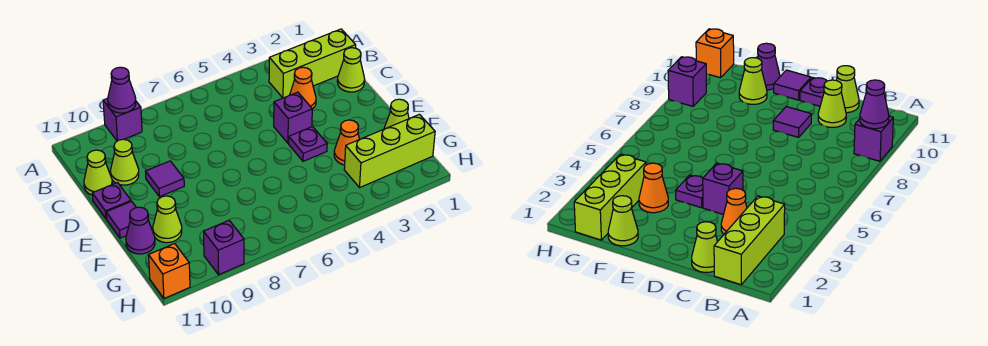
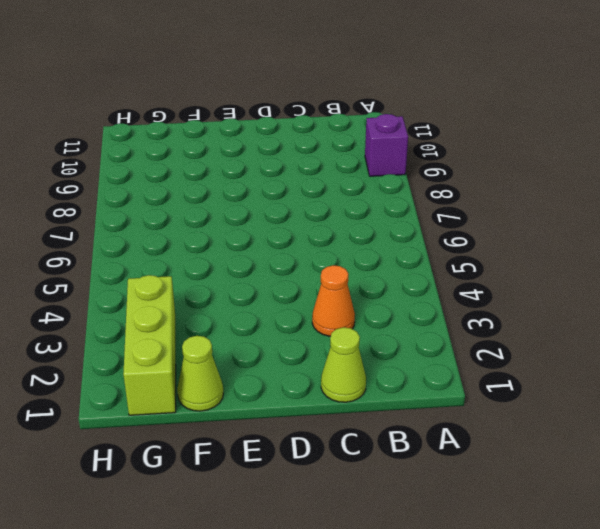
none -> lime 1x3 brick [269,29,356,98]
none -> lime 1x1 cone [111,139,139,185]
none -> lime 1x1 cone [84,150,112,195]

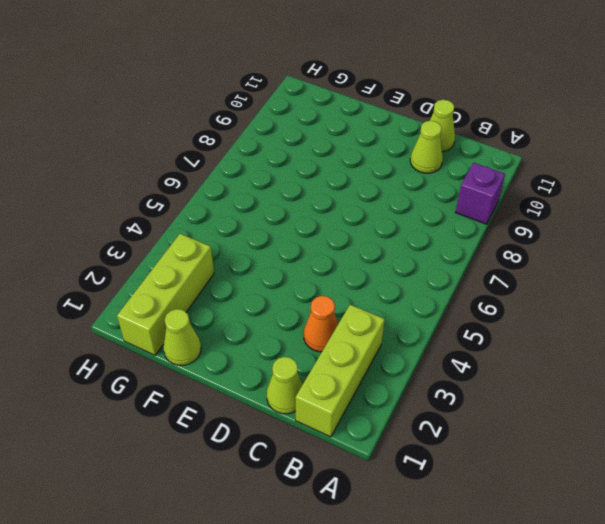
none -> purple 1x1 brick [274,92,312,143]
none -> purple 1x1 tile [145,161,184,197]
none -> purple 1x1 plate [92,183,131,219]

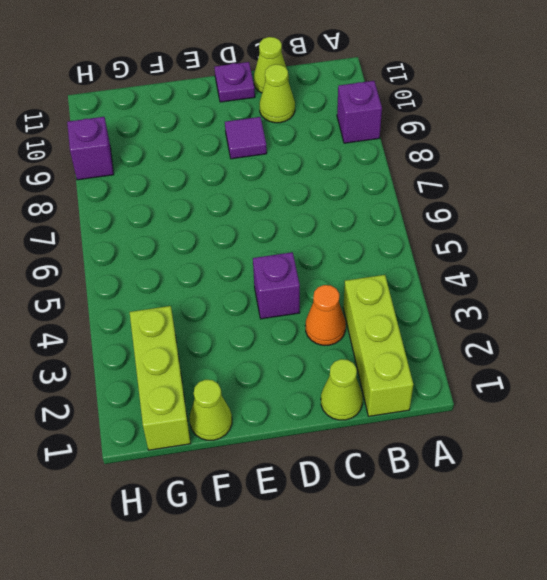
none -> purple 1x1 plate [289,127,327,161]
none -> purple 1x1 tile [106,201,136,238]
none -> orange 1x1 cone [334,120,360,165]

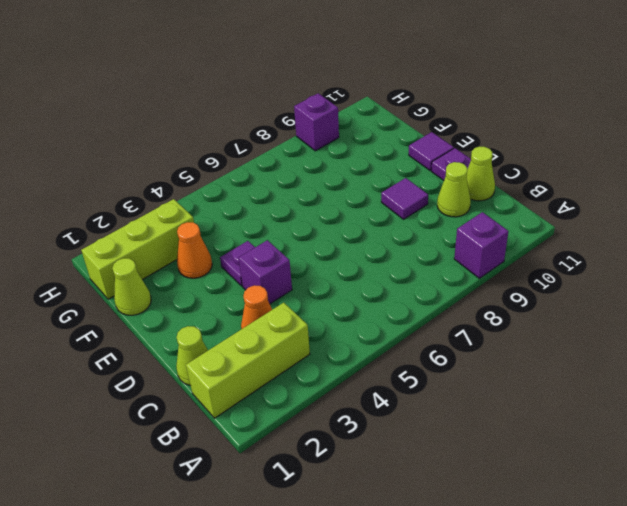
none -> lime 1x1 cone [153,196,182,243]
none -> purple 1x1 cone [126,207,155,254]
none -> orange 1x1 brick [149,244,190,298]

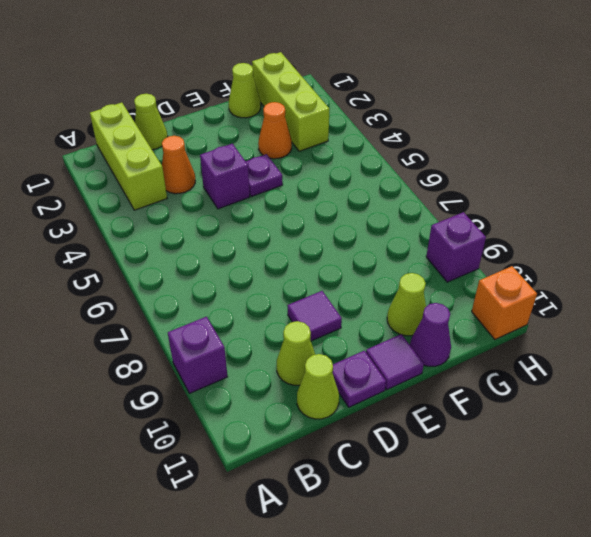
none -> purple 1x1 cone [108,67,136,113]

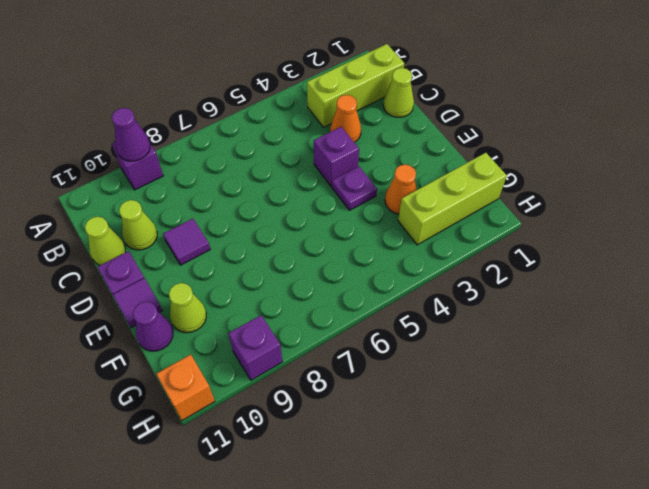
none -> lime 1x1 cone [384,99,409,129]

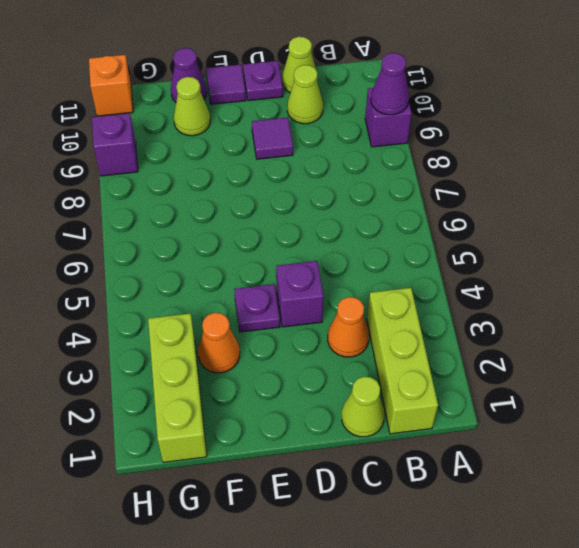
none -> lime 1x1 cone [384,99,409,129]

